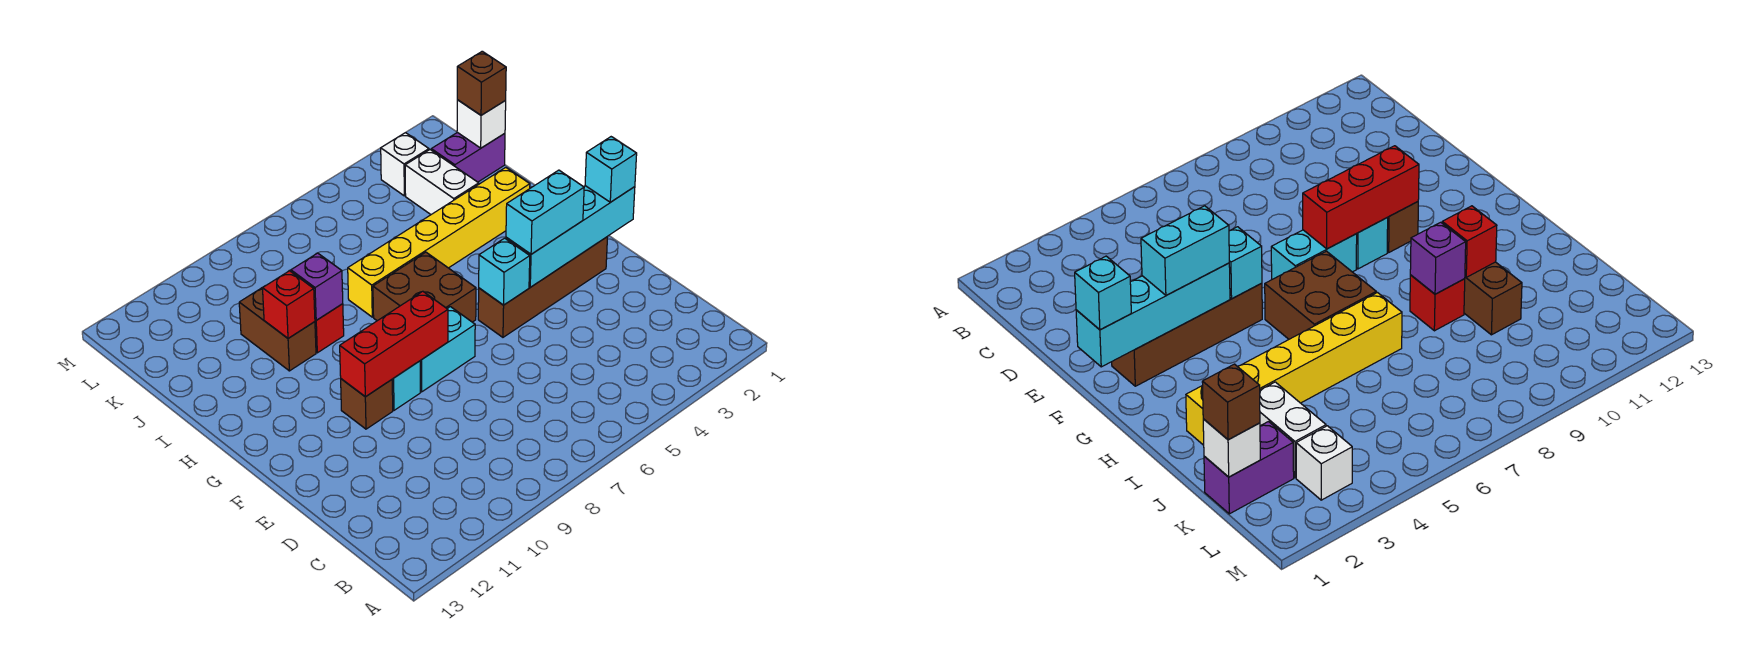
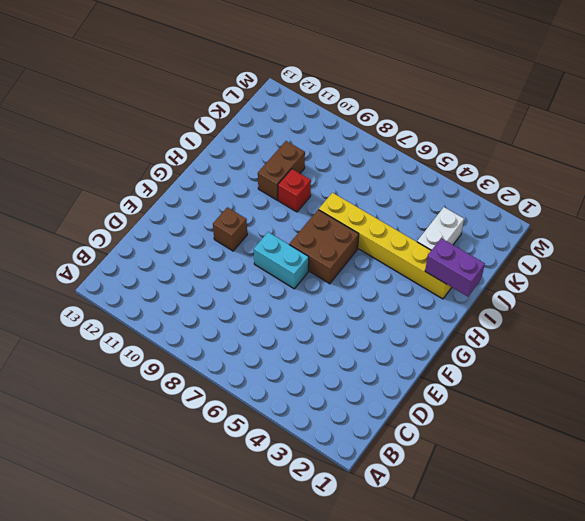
purple 1x2 brick [425,238,485,297] -> purple 1x2 brick moved to [431,132,505,182]
none -> brown 1x4 brick [478,237,608,337]
none -> cyan 1x1 brick [392,361,420,410]
none -> white 1x1 brick [381,133,429,196]

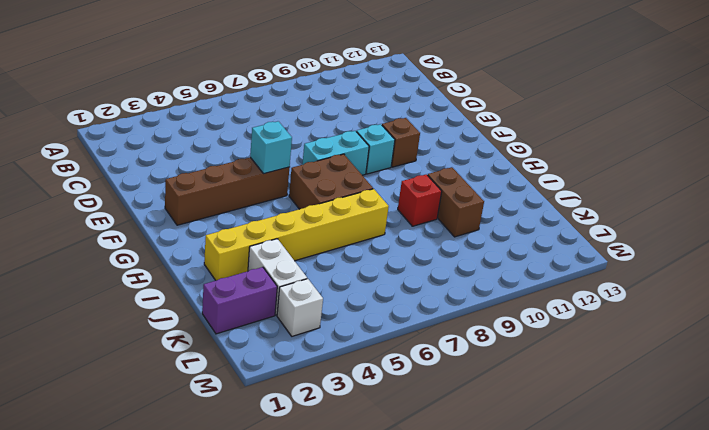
none -> cyan 1x4 brick [506,186,635,287]
none -> red 1x3 brick [340,291,448,397]
none -> purple 1x1 brick [291,253,343,320]

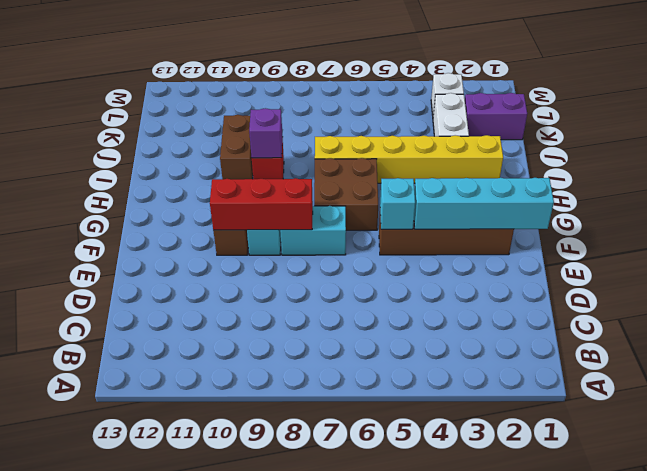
none -> red 1x1 brick [263,271,315,338]
none -> white 1x1 brick [457,100,506,148]
none -> cyan 1x1 brick [585,137,637,202]

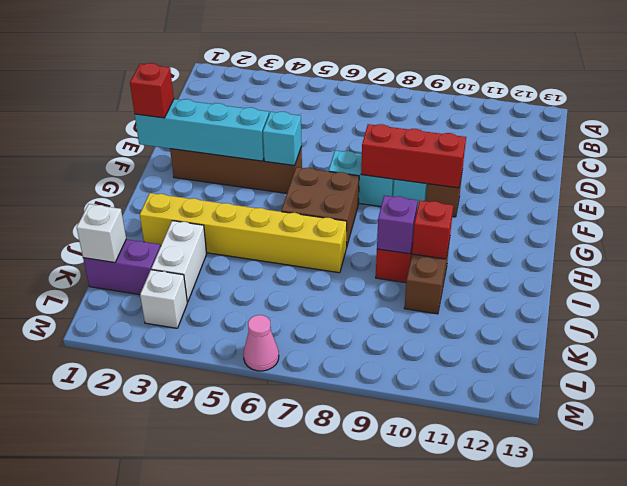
red 1x1 brick [130,63,174,118] -> cyan 1x1 brick [585,137,637,202]
pink 1x1 cone [243,315,279,371] -> none
none -> cyan 1x2 brick [506,170,584,254]
none -> brown 1x1 brick [457,51,506,115]

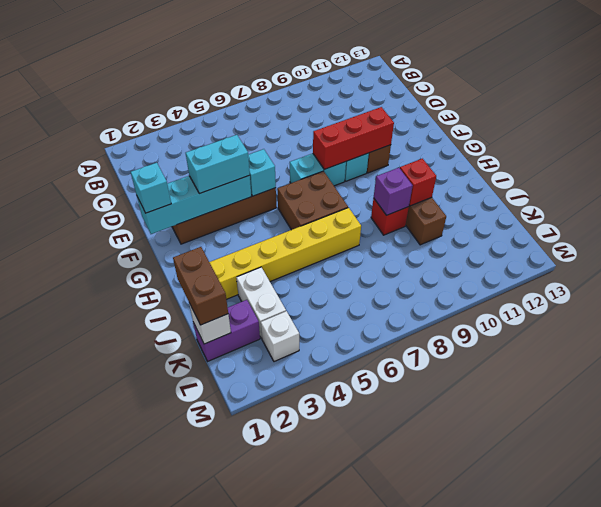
brown 1x2 brick [173,247,228,325] -> brown 1x1 brick [457,51,506,115]

